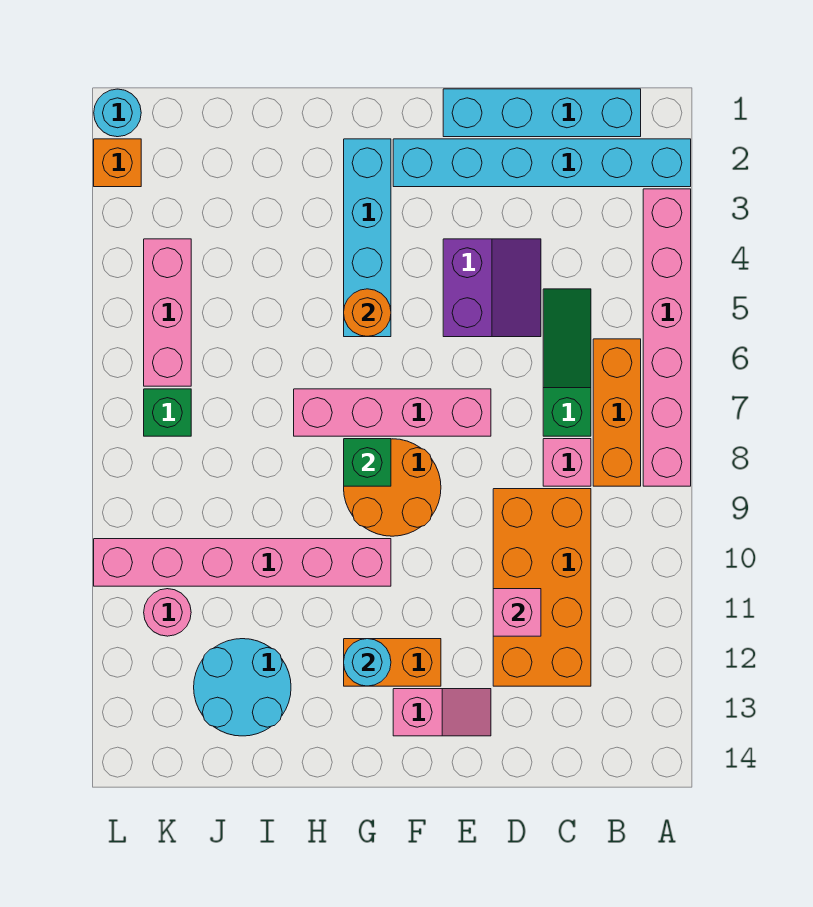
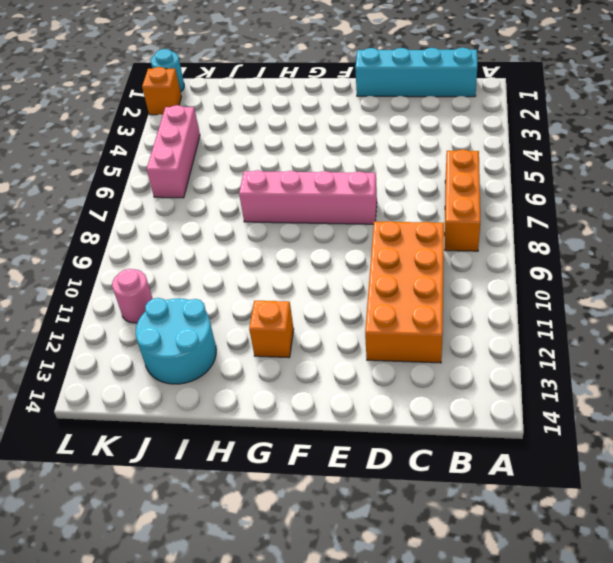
orange 1x1 brick [249,301,294,358] -> orange 1x2 brick [344,639,441,686]
none -> cyan 1x6 brick [393,139,691,187]
none -> pink 1x6 brick [643,189,691,486]
none -> green 1x3 slope [543,289,591,436]

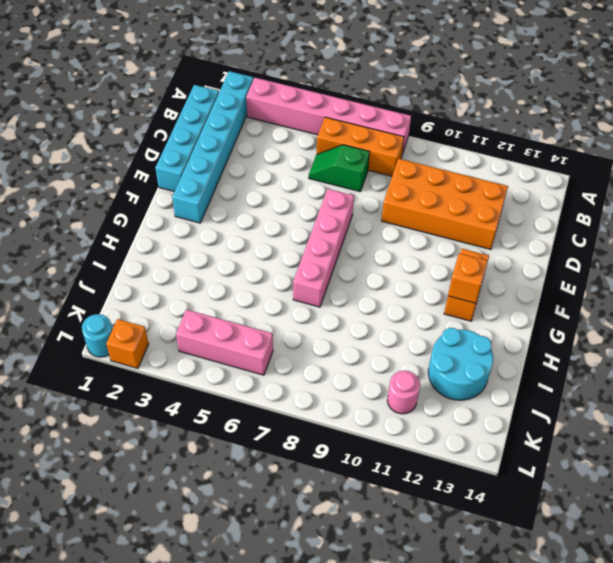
green 1x2 slope [309,145,369,192] -> green 1x3 slope [543,289,591,436]
orange 1x1 brick [448,253,488,303] -> cyan 1x1 round brick [344,639,391,686]
none -> pink 1x1 brick [543,439,591,486]
none -> purple 2x2 slope [443,239,541,337]
none -> pink 1x2 slope [393,689,491,736]

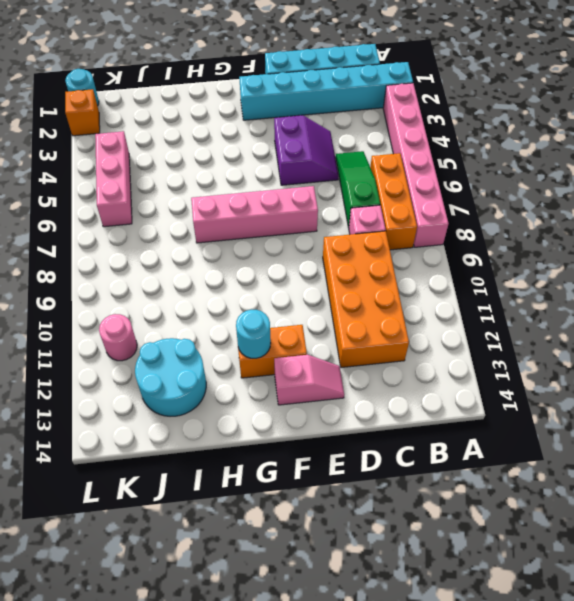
none -> orange 2x2 round brick [344,439,441,536]
none -> cyan 1x4 brick [344,139,391,337]
none -> pink 1x6 brick [94,539,391,586]

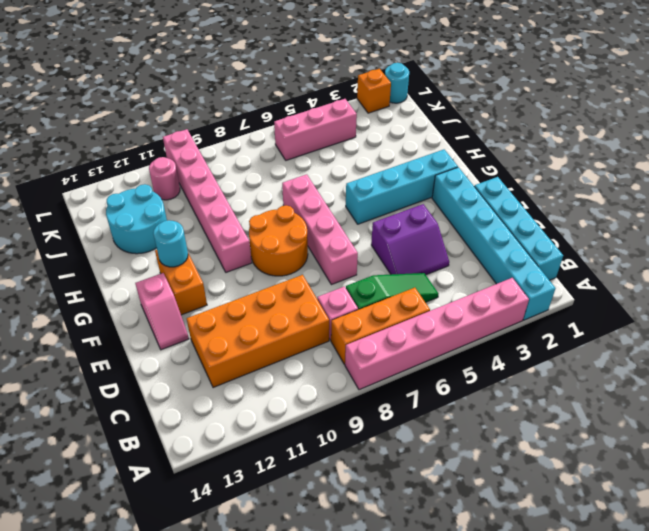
none -> green 1x1 brick [144,389,191,436]
none -> pink 1x1 brick [493,589,541,636]
none -> orange 1x1 round brick [344,289,391,336]

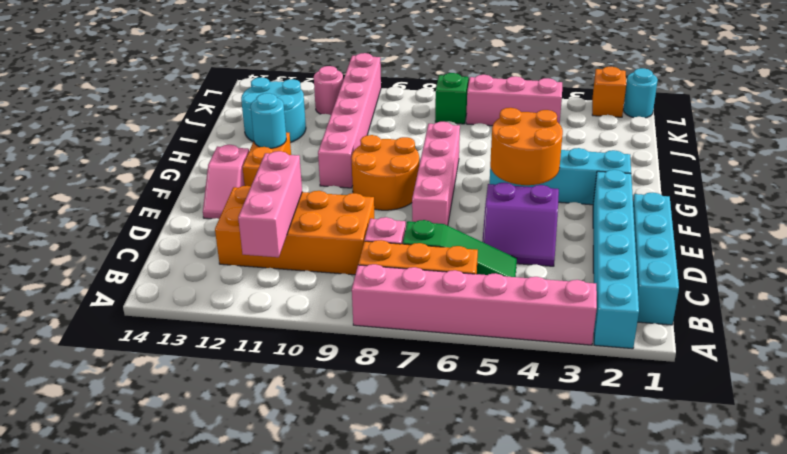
pink 1x3 brick [238,151,302,257] -> pink 1x1 brick [493,589,541,636]
orange 2x2 round brick [490,108,563,185] -> orange 1x1 round brick [344,289,391,336]
none -> green 1x1 brick [344,439,391,486]

